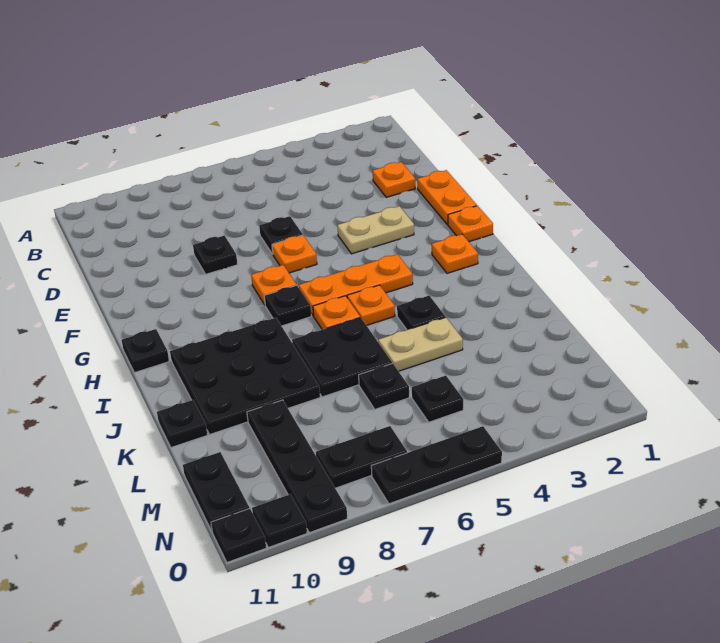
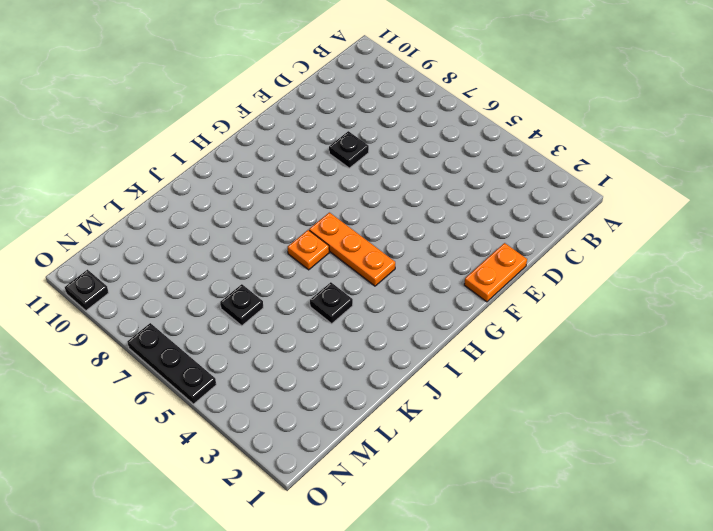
none -> orange 1x1 plate [373,162,415,197]
none -> black 1x1 plate [259,216,303,254]
none -> tan 1x2 plate [337,206,414,254]

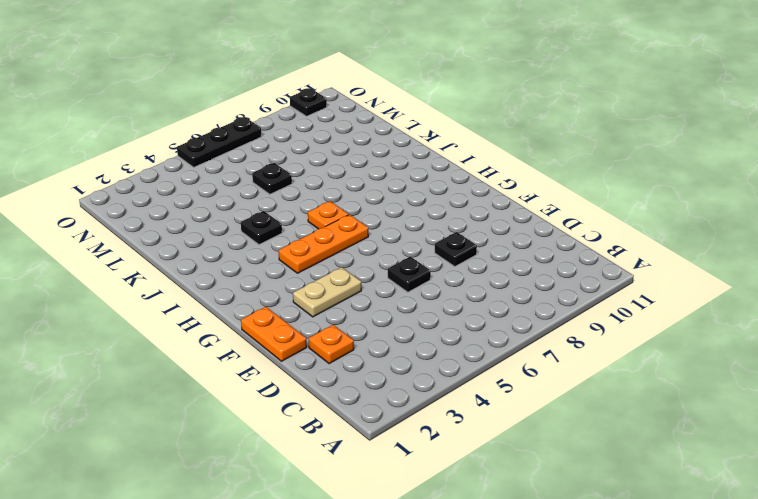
none -> orange 1x1 plate [272,235,317,273]
none -> orange 1x1 plate [448,206,493,242]
none -> orange 1x1 plate [251,265,296,305]

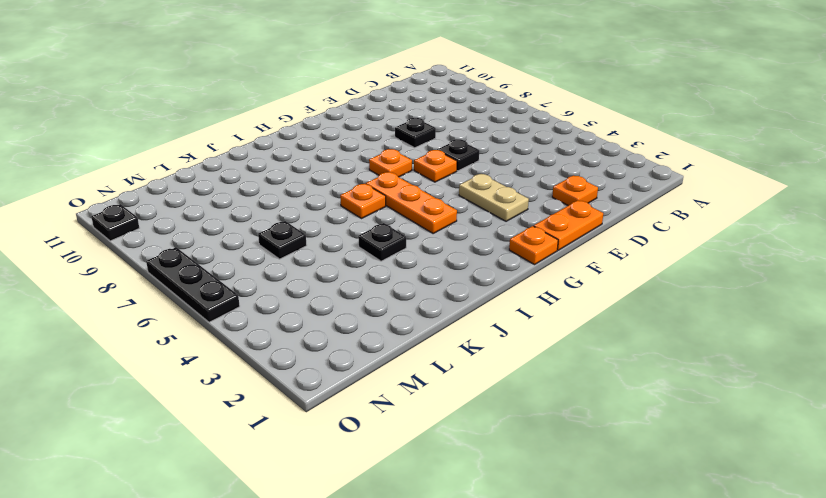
none -> orange 1x1 plate [432,234,478,273]
none -> black 1x1 plate [264,285,311,326]
none -> black 1x1 plate [122,329,169,373]

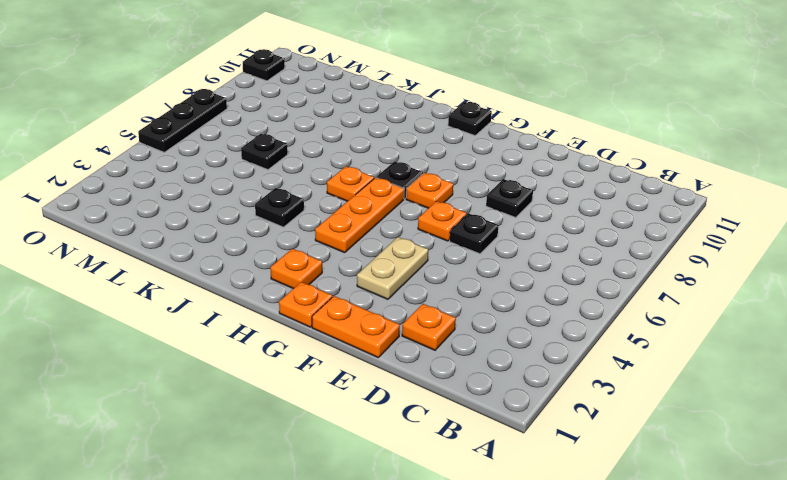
none -> orange 1x1 plate [347,285,395,325]
none -> black 3x3 plate [170,318,320,434]
none -> black 2x2 plate [292,318,392,397]

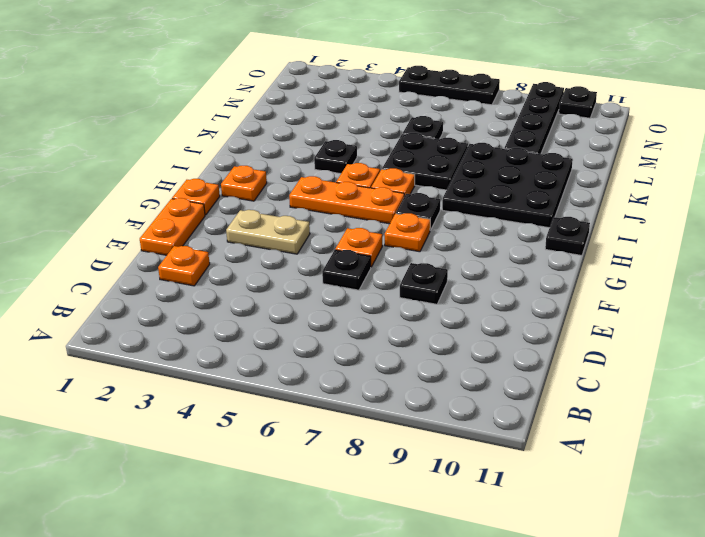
none -> tan 1x2 plate [378,317,463,371]
none -> black 1x1 plate [157,400,208,447]
none -> black 1x1 plate [412,376,463,422]

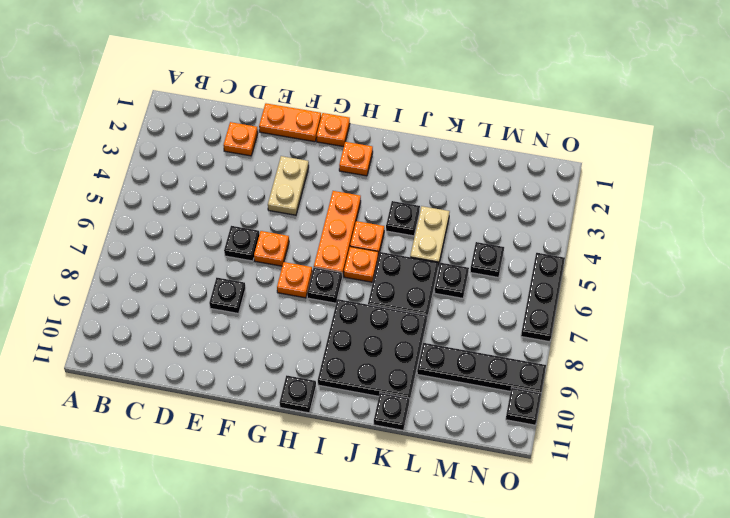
none -> black 1x2 plate [183,452,249,531]
none -> black 1x2 plate [316,426,407,488]
none -> black 1x1 plate [211,508,266,562]

